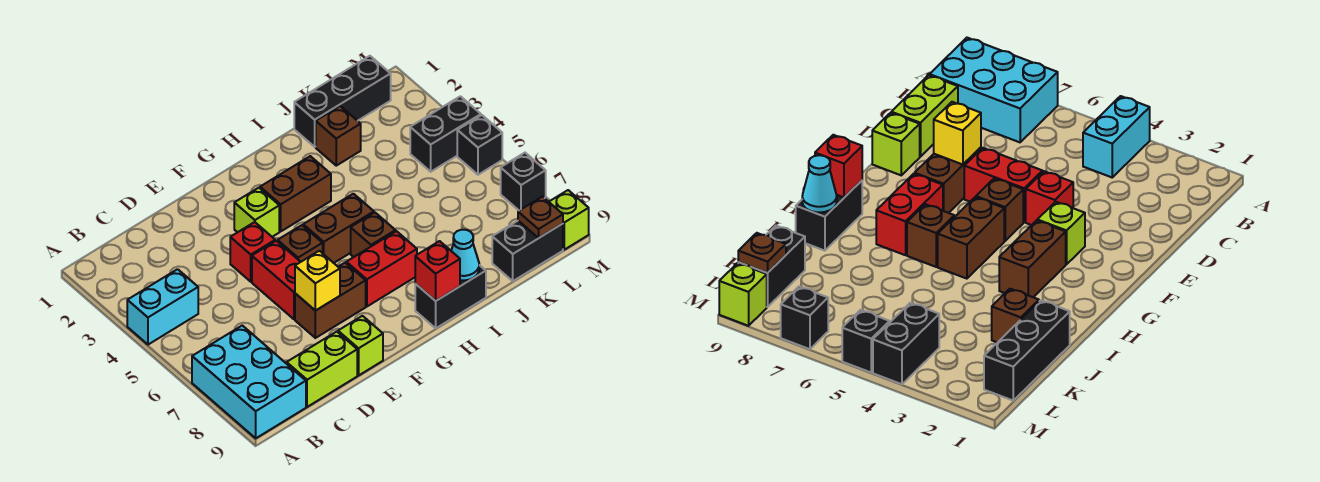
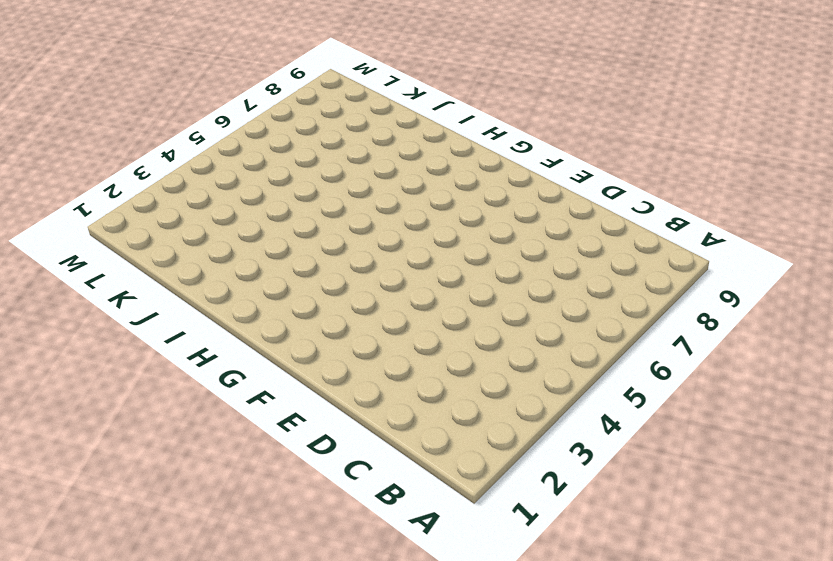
none -> cyan 1x2 brick [127,269,198,345]
none -> cyan 2x3 brick [192,325,306,438]
none -> lime 1x2 brick [287,332,357,407]

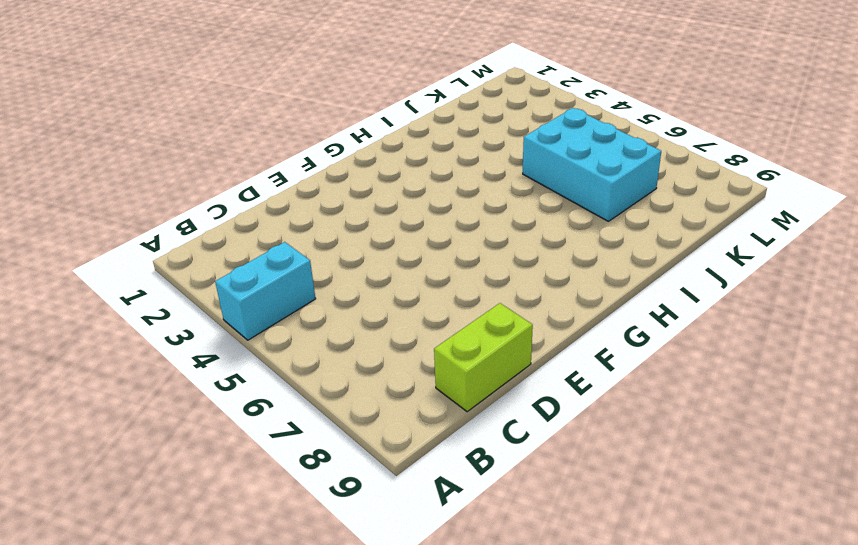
cyan 2x3 brick [523,108,661,221] -> cyan 2x3 brick moved to [192,325,306,438]
none -> red 1x1 brick [230,222,275,282]
none -> red 1x2 brick [252,241,300,319]
none -> brown 1x2 brick [295,263,366,338]

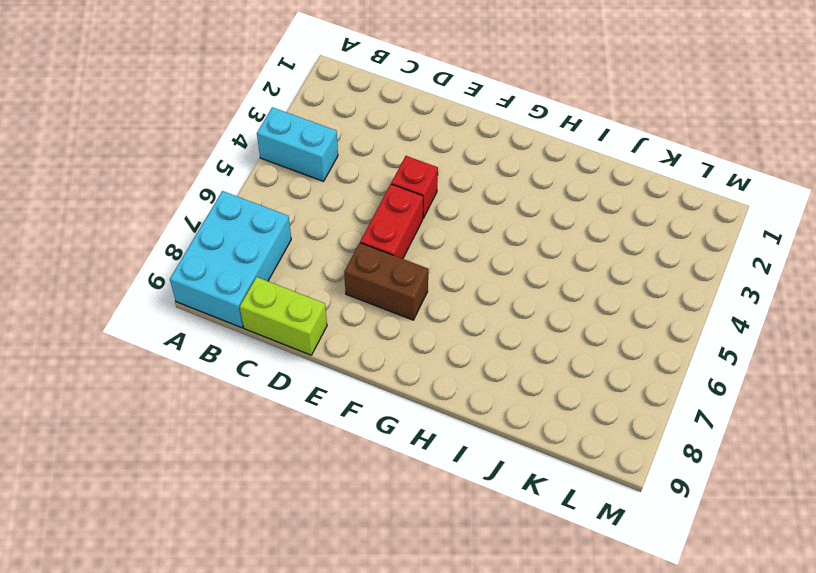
none -> lime 1x1 brick [338,316,383,375]
none -> lime 1x1 brick [234,188,279,237]
none -> brown 1x1 brick [278,225,323,262]

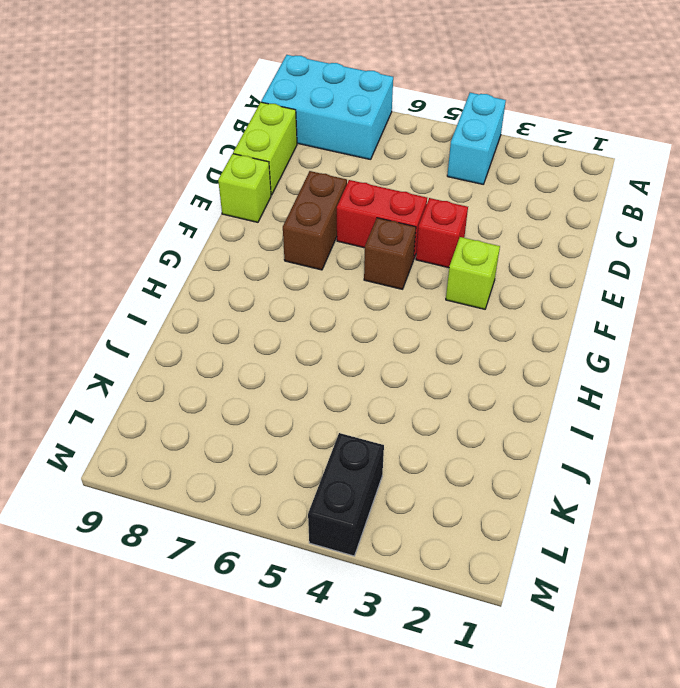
none -> brown 1x2 brick [260,156,331,231]
none -> brown 1x2 brick [303,194,374,263]
none -> red 1x2 brick [346,231,417,306]

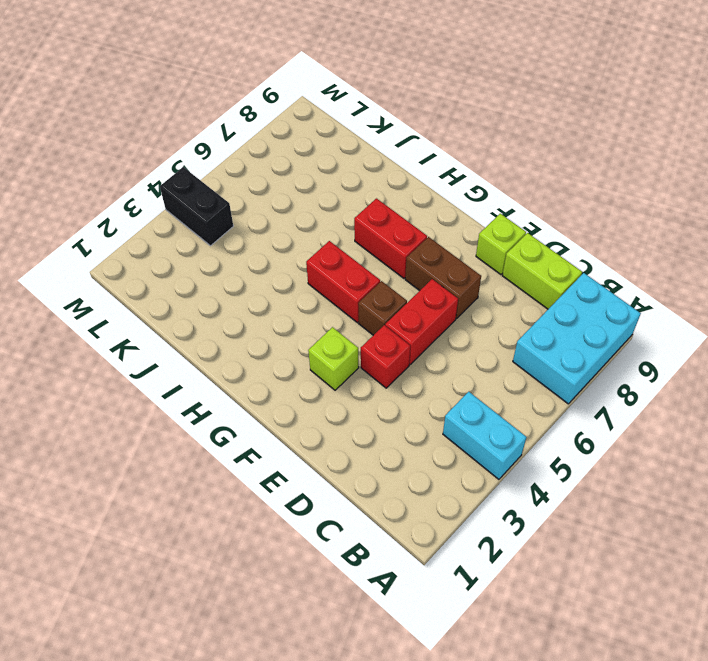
red 1x2 brick [306,241,380,323] -> brown 1x2 brick [303,194,374,263]
none -> brown 1x2 brick [260,156,331,231]
none -> brown 1x1 brick [351,213,396,257]
none -> black 1x2 brick [415,265,486,328]

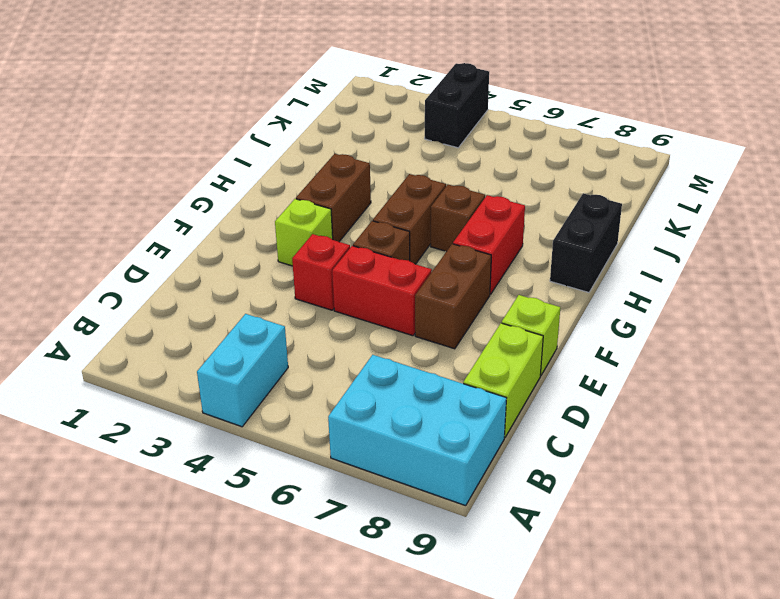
none -> black 1x3 brick [294,56,391,147]
none -> brown 1x1 brick [316,106,361,166]
none -> black 1x2 brick [492,221,563,281]

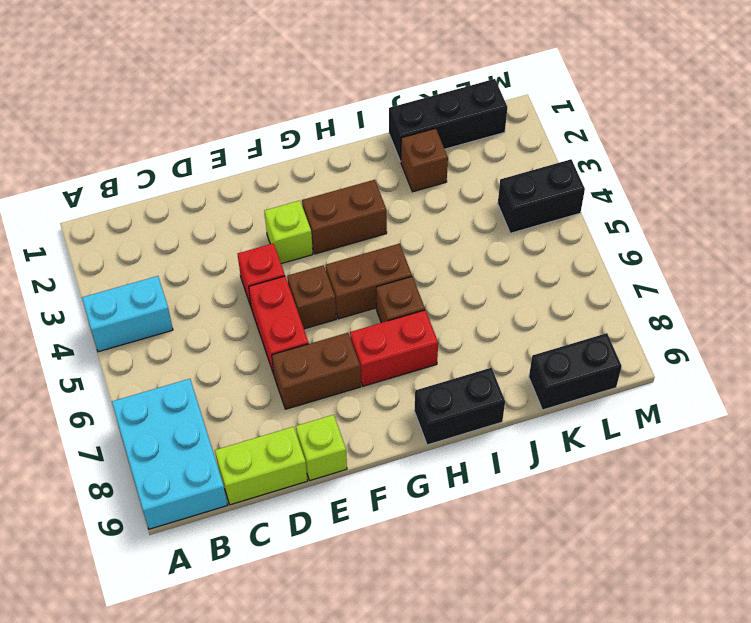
none -> black 1x1 brick [457,115,502,175]
none -> black 1x1 brick [501,153,546,210]
none -> lime 1x1 brick [549,190,589,250]

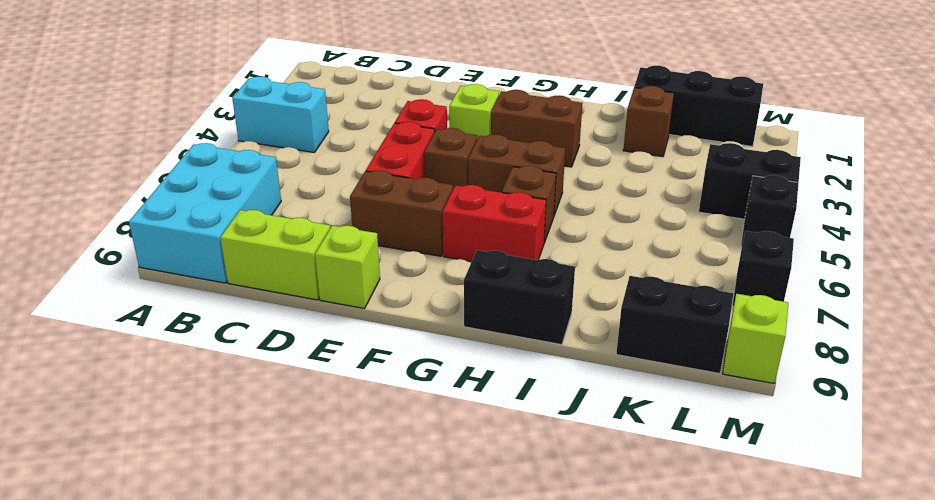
none -> yellow 1x1 brick [295,251,340,311]
none -> red 1x1 brick [415,241,460,301]
none -> cyan 1x1 cone [451,230,479,281]

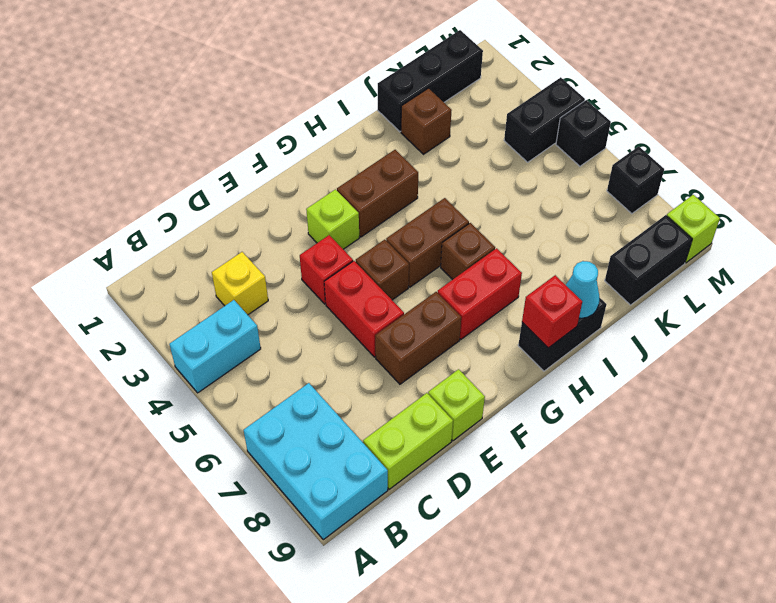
yellow 1x1 brick [212,252,268,315] -> yellow 1x1 brick moved to [295,251,340,311]
none -> brown 1x1 plate [518,197,563,238]

